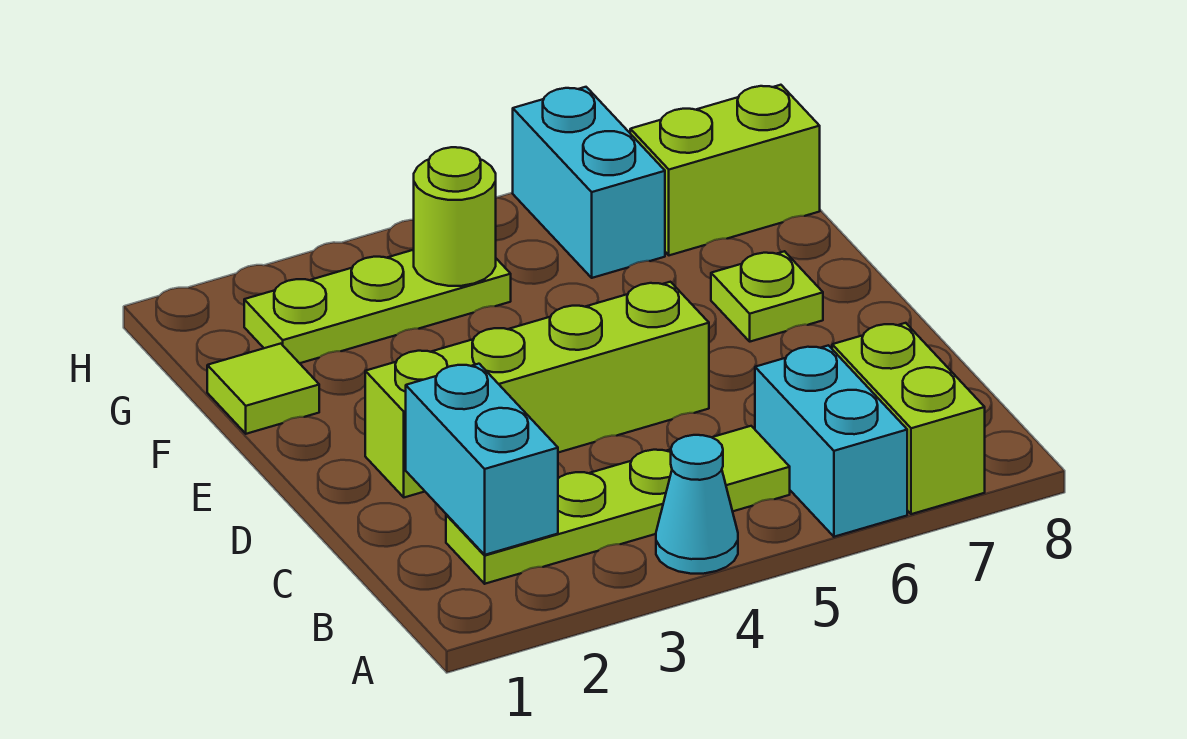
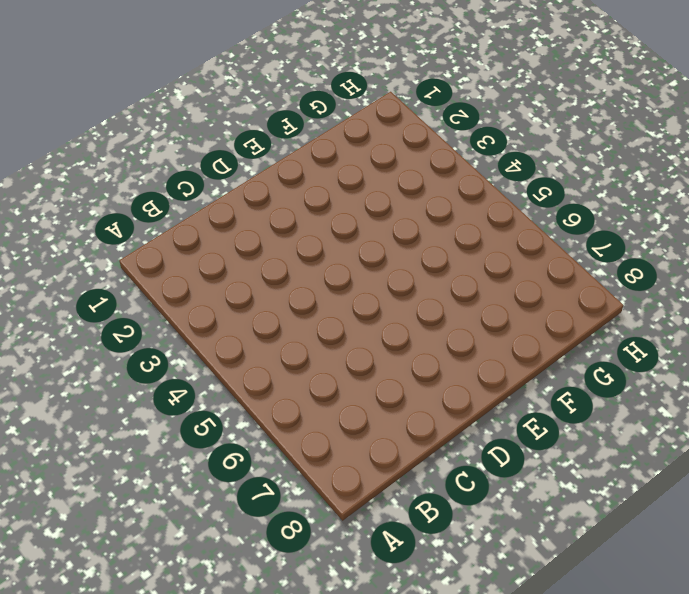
none -> cyan 1x1 cone [656,435,738,574]
none -> cyan 1x2 brick [755,345,907,537]
none -> lime 1x2 brick [832,323,985,514]

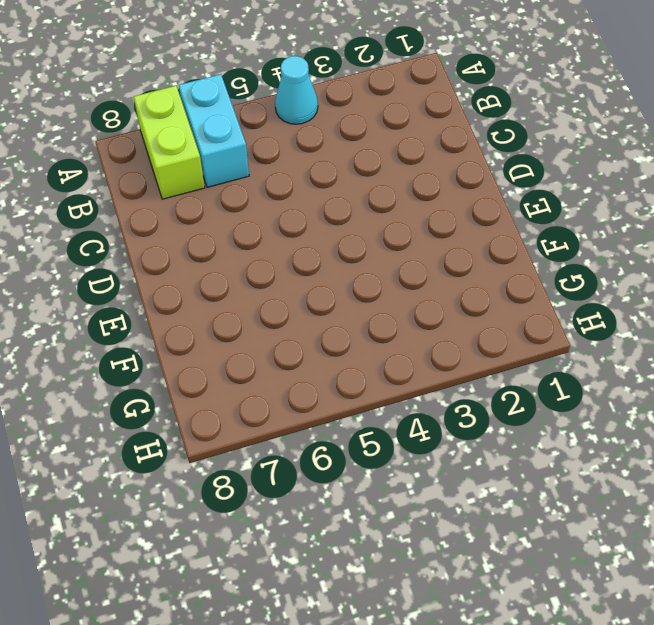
none -> lime 1x3 plate [446,449,672,584]
none -> lime 1x1 tile [712,426,790,511]
none -> lime 1x4 brick [365,282,709,497]

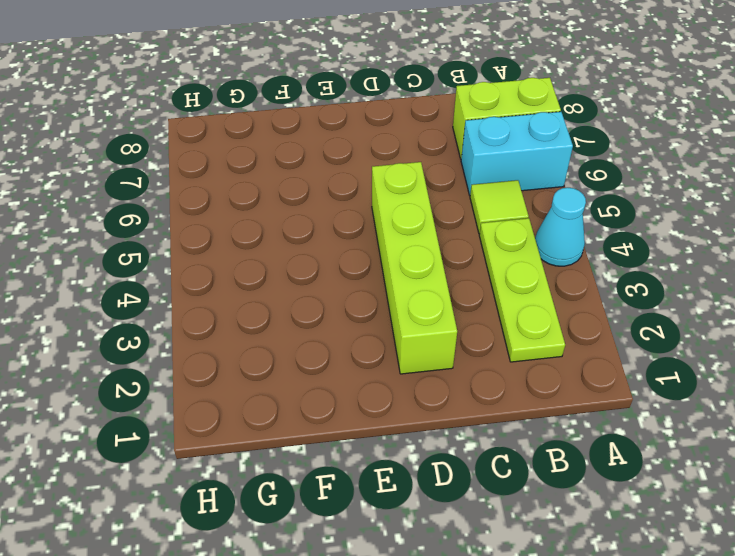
none -> lime 1x1 plate [711,251,823,342]
none -> lime 1x1 tile [207,344,319,434]
none -> lime 1x3 plate [244,250,511,363]

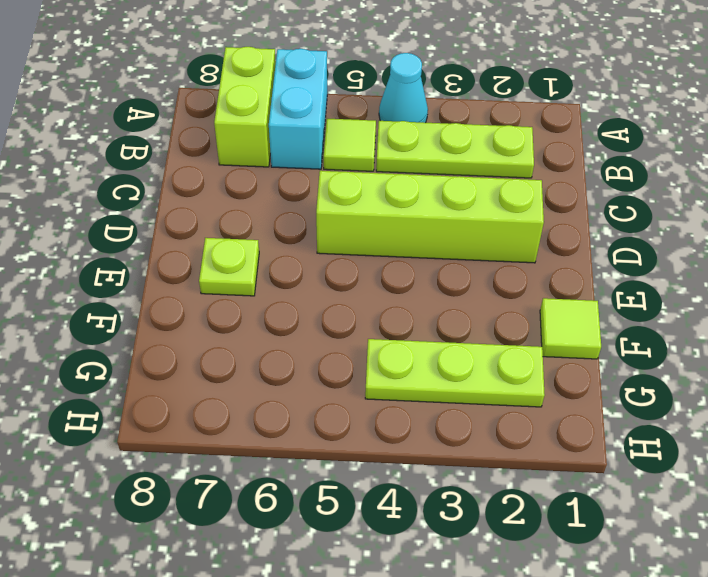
none -> cyan 1x2 brick [513,87,665,278]
none -> lime 1x2 brick [630,85,820,255]
none -> cyan 1x2 brick [406,364,558,555]

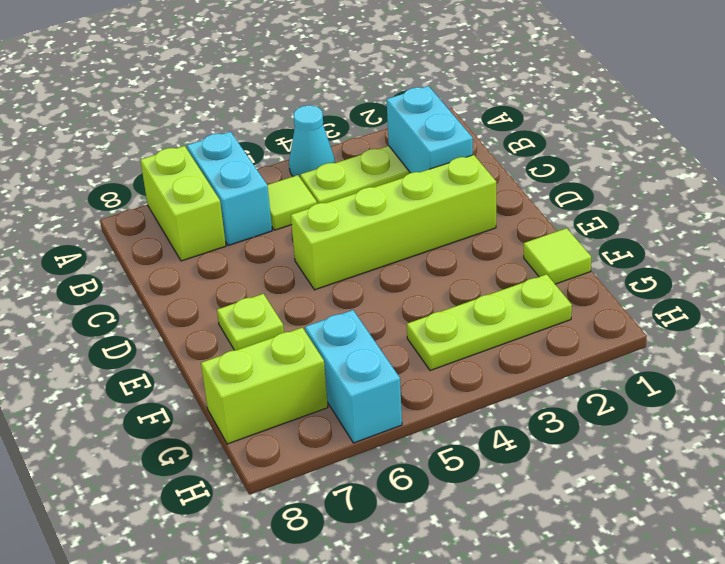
none -> lime 1x1 round brick [414,147,496,286]

